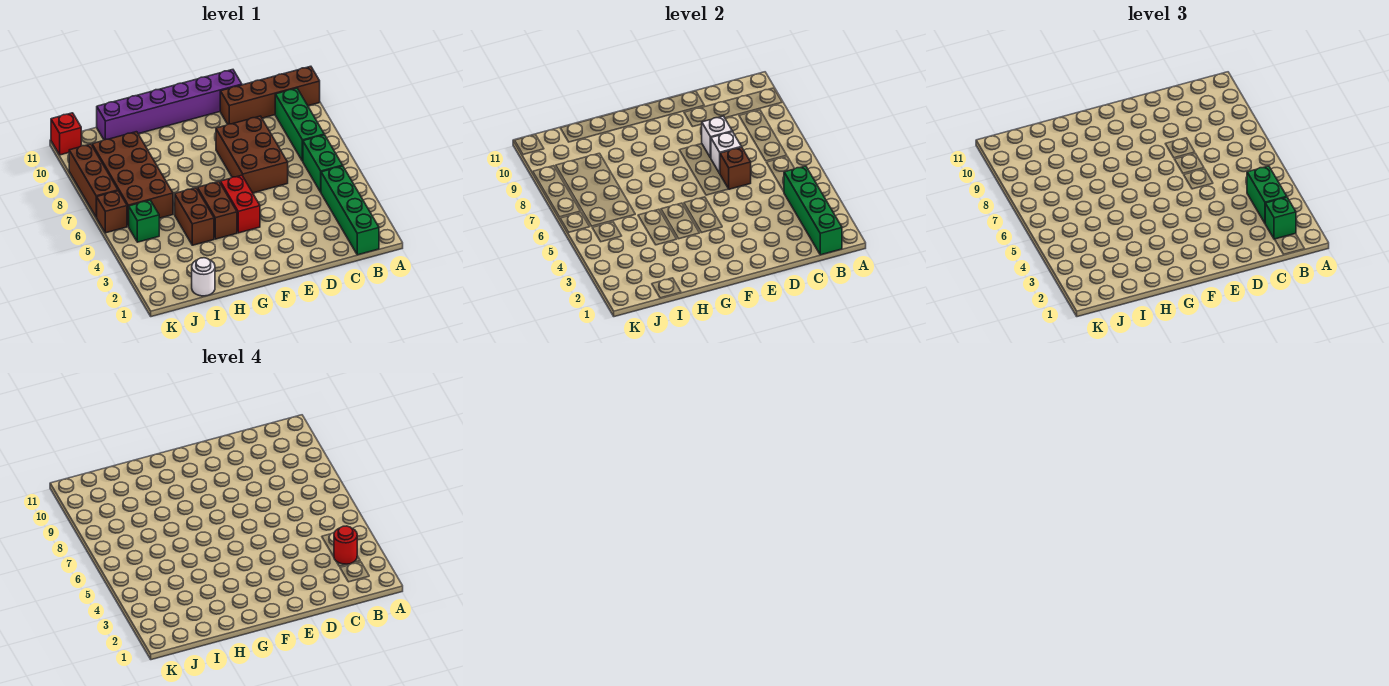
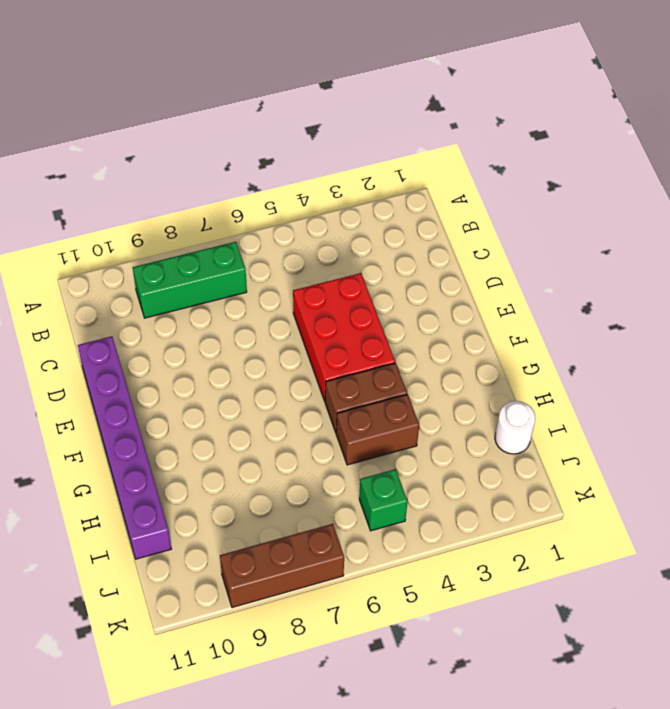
red 2x3 brick [293,273,395,401] -> red 1x2 brick [220,175,260,233]
none -> brown 1x4 brick [220,66,320,124]
none -> green 1x4 brick [321,166,379,255]
none -> green 1x2 brick [303,135,343,192]

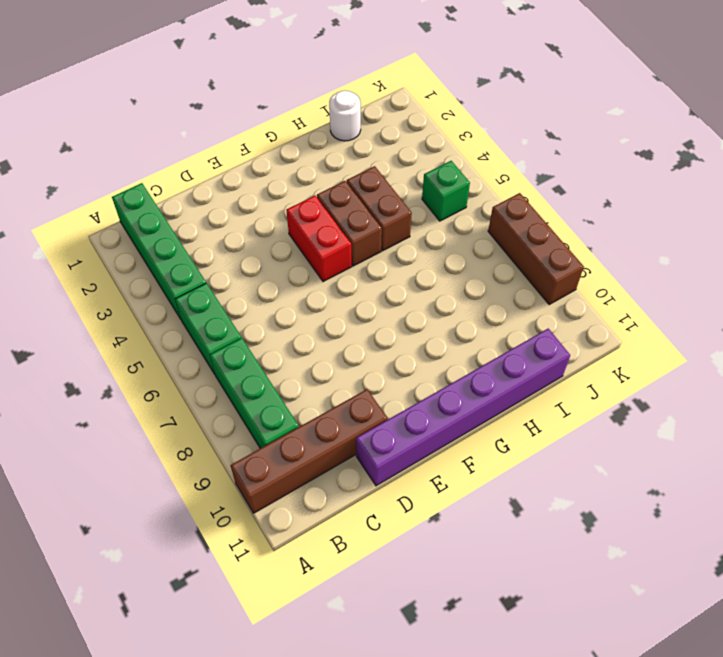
none -> brown 2x3 brick [216,116,288,193]
none -> brown 2x4 brick [92,132,173,226]
none -> brown 1x1 brick [97,191,127,233]

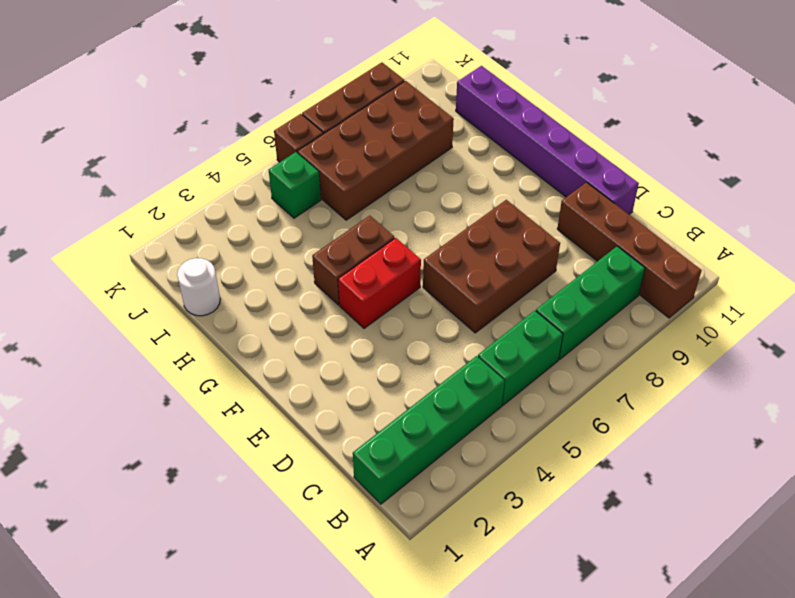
none -> brown 1x2 brick [175,188,214,245]
none -> red 1x1 brick [51,113,81,155]
none -> green 1x4 brick [784,166,842,255]

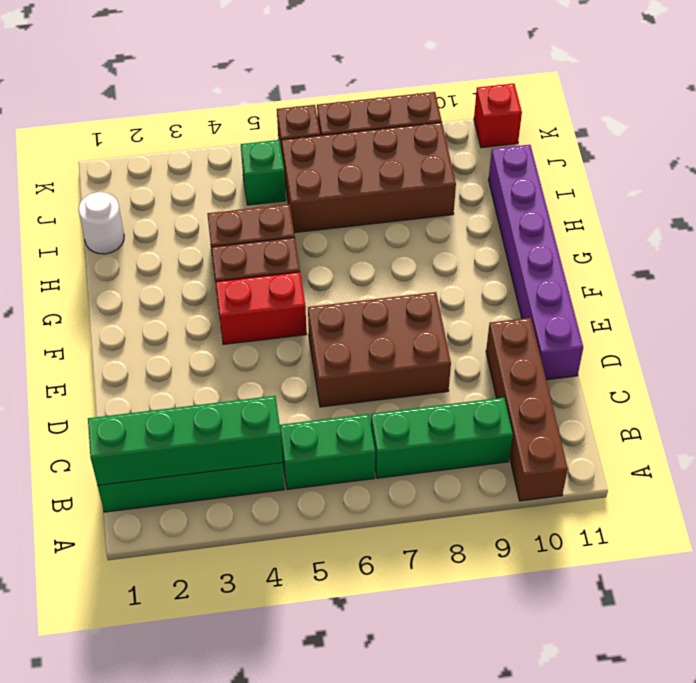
none -> brown 1x1 brick [720,147,751,189]
none -> white 1x1 brick [711,132,741,173]
none -> white 1x1 brick [702,116,732,158]

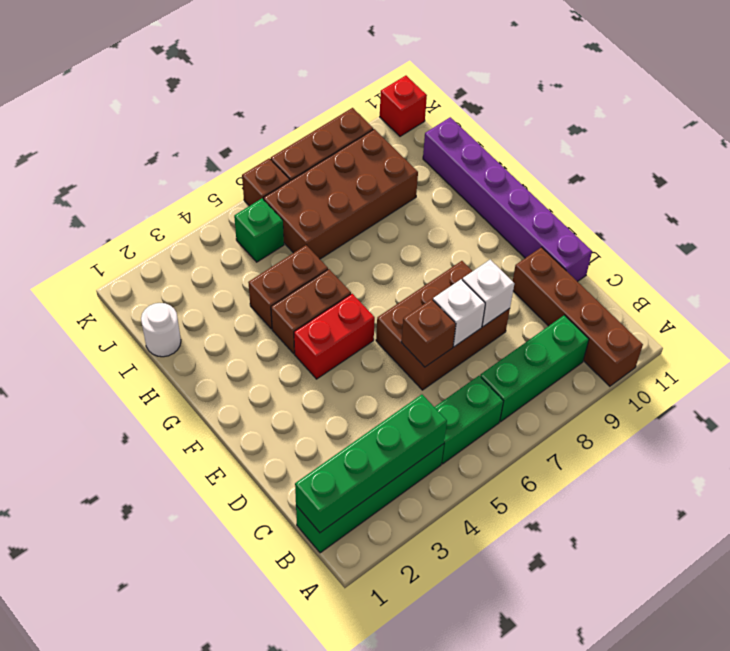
none -> green 1x1 brick [1265,197,1296,239]
none -> green 1x2 brick [1247,166,1287,223]
none -> red 1x1 round brick [334,526,357,564]

